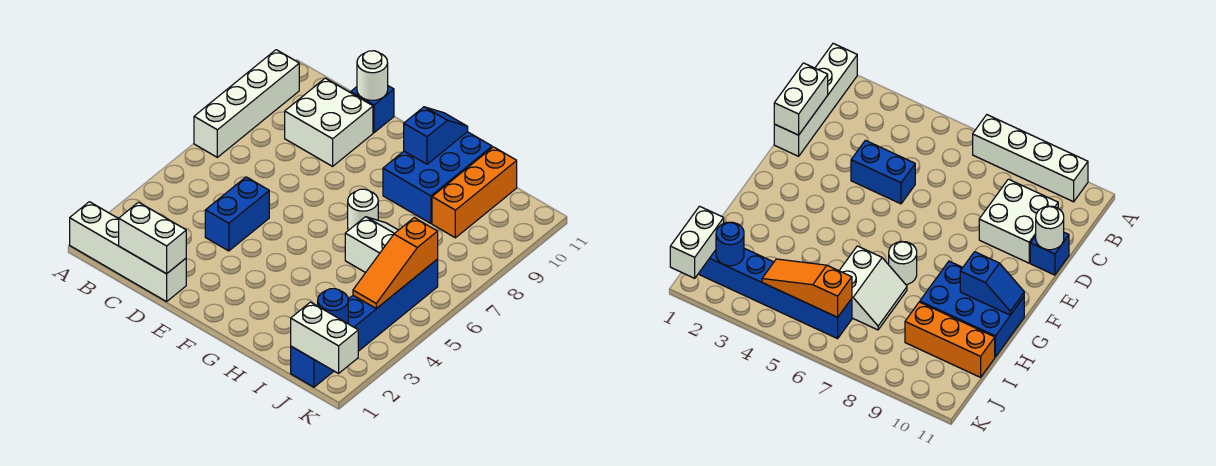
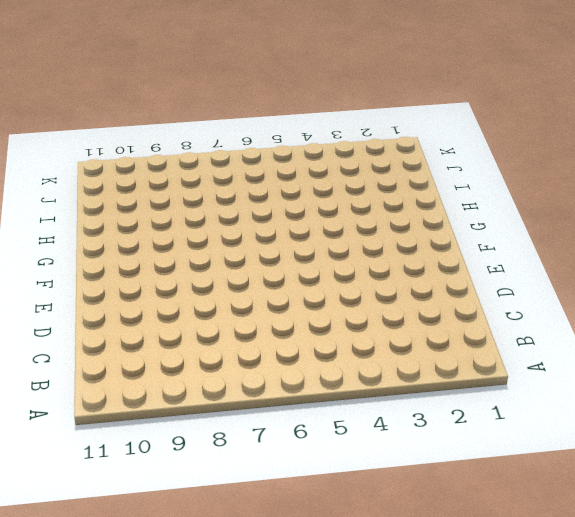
none -> white 1x4 brick [70,202,186,302]
none -> white 1x4 brick [194,50,299,157]
none -> white 2x2 brick [285,78,373,166]

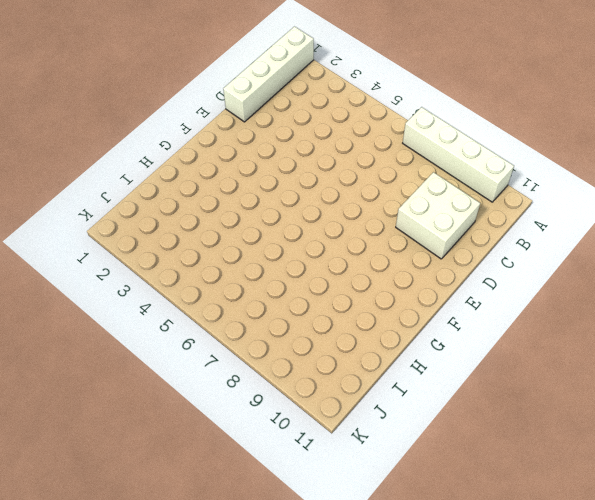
none -> blue 1x2 brick [205,177,269,251]
none -> blue 1x1 brick [351,86,394,133]
none -> white 1x1 round brick [348,189,378,230]

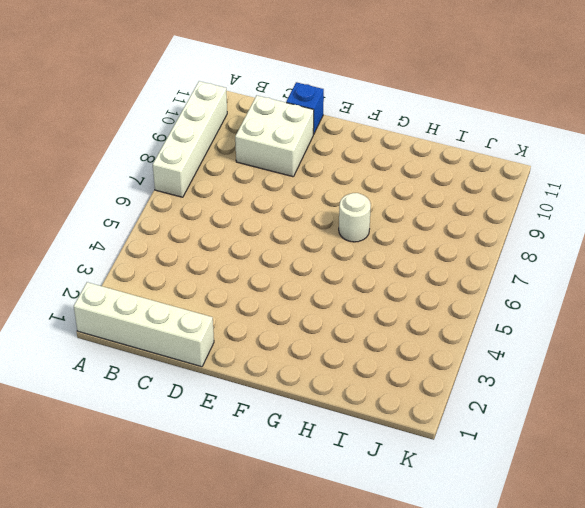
none -> blue 1x2 brick [205,177,269,251]
none -> blue 2x3 brick [383,132,492,223]
none -> white 2x2 slope [345,217,398,273]

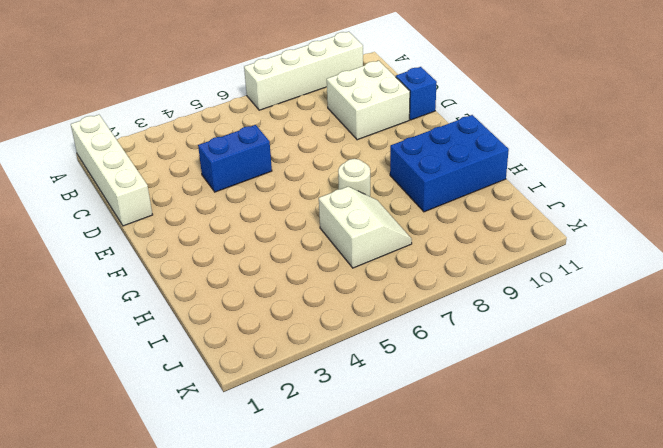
none -> orange 1x3 brick [432,147,517,238]
none -> blue 1x6 brick [291,259,438,387]
none -> white 1x2 brick [119,202,186,274]

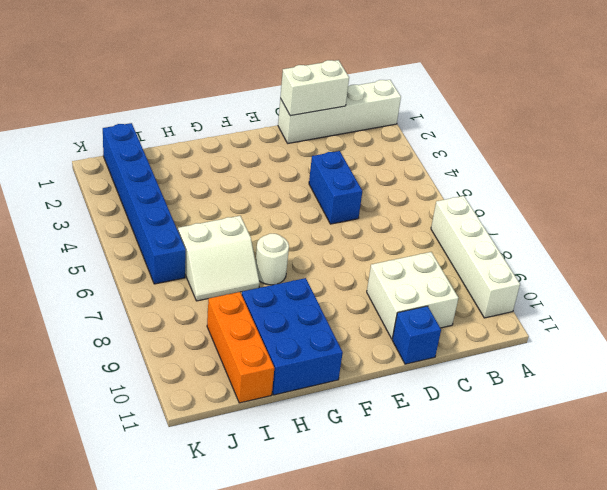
none -> white 1x1 round brick [357,51,388,100]
none -> blue 1x2 slope [404,107,468,164]
none -> white 1x2 brick [291,302,358,373]

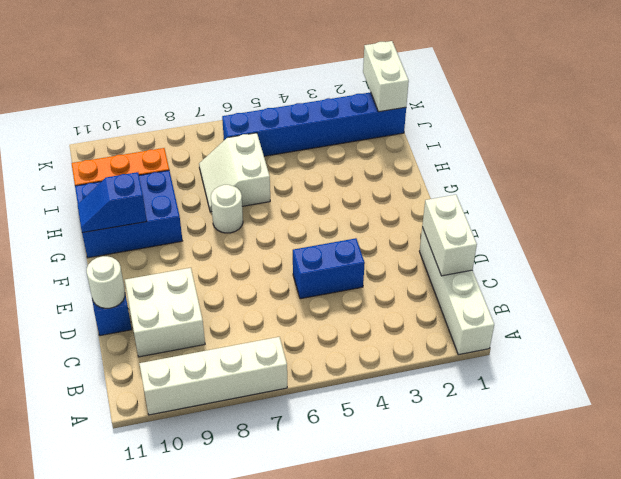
none -> blue 1x1 round brick [318,289,348,324]
none -> orange 1x3 slope [353,218,438,309]

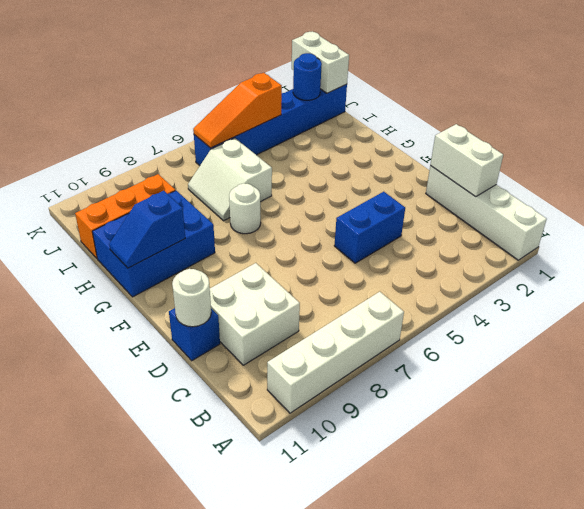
orange 1x3 slope [193,73,282,148] -> orange 1x3 slope turned to [353,218,438,309]

